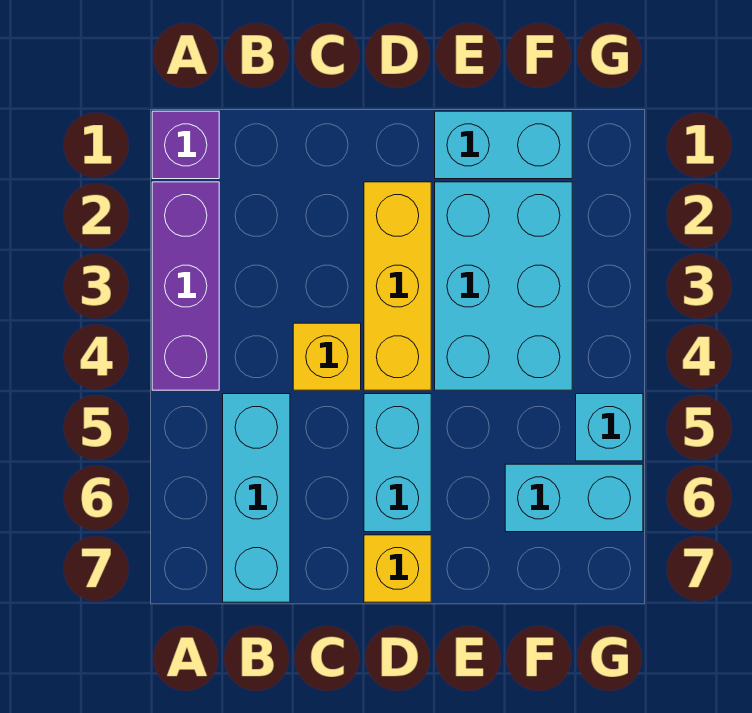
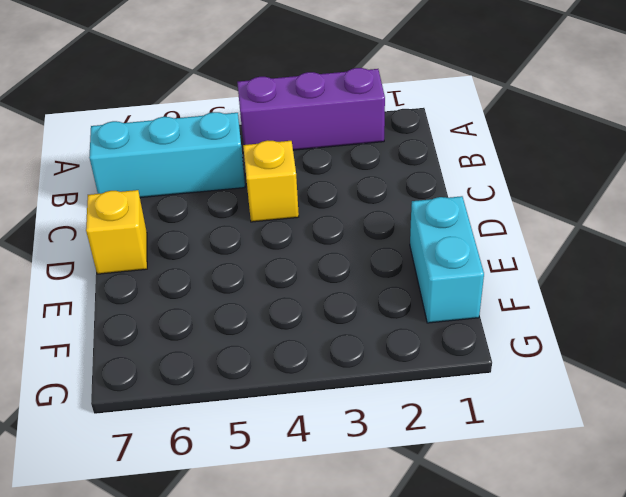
none -> purple 1x1 brick [152,111,219,179]
none -> yellow 1x3 brick [364,182,431,390]

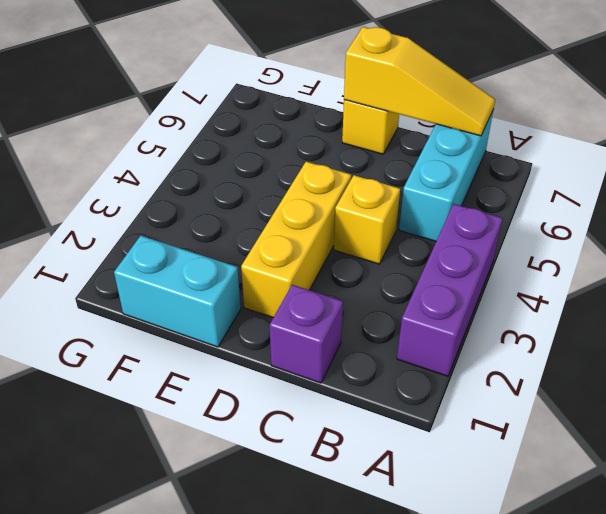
yellow 1x3 slope [344,27,495,136] -> none
purple 1x1 brick [270,285,343,383] -> purple 1x1 brick moved to [152,111,219,179]
none -> cyan 1x2 brick [364,394,431,532]
none -> cyan 2x3 brick [435,182,572,390]

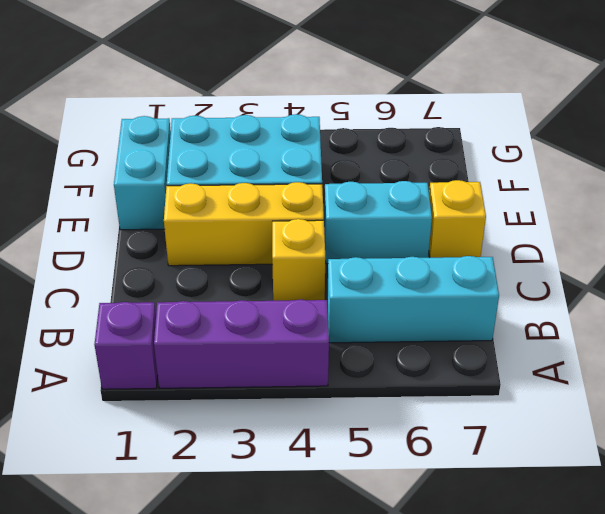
none -> cyan 1x2 brick [505,464,643,532]
none -> cyan 1x1 brick [576,394,643,461]

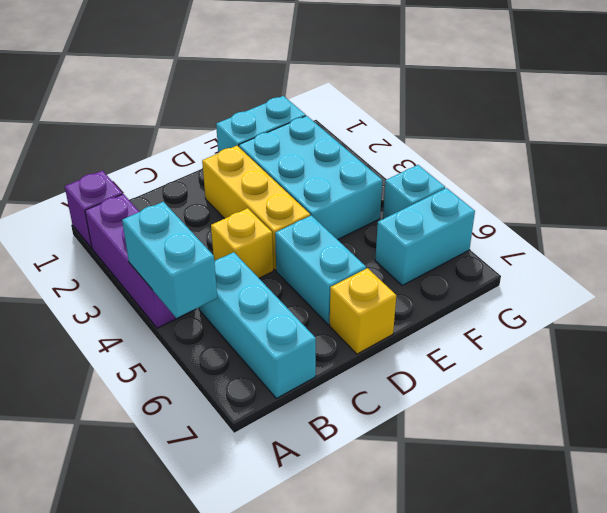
cyan 1x2 brick [122,202,217,318] -> none

